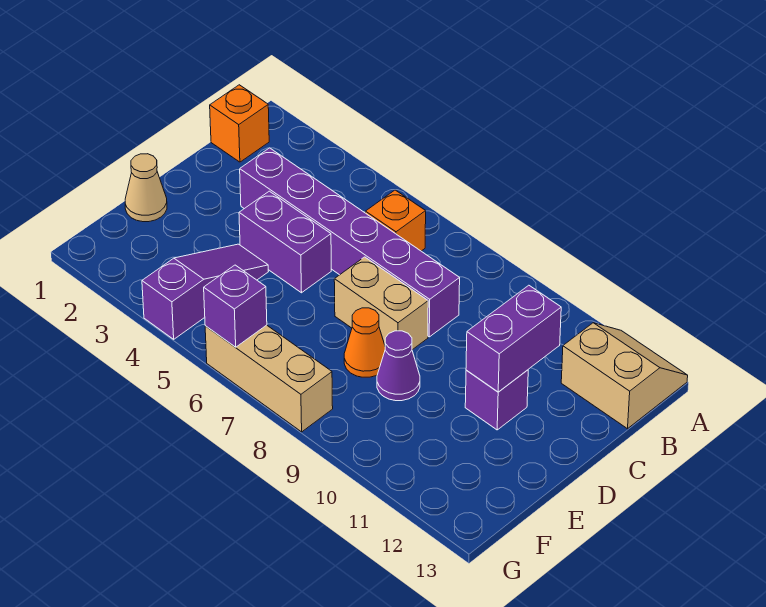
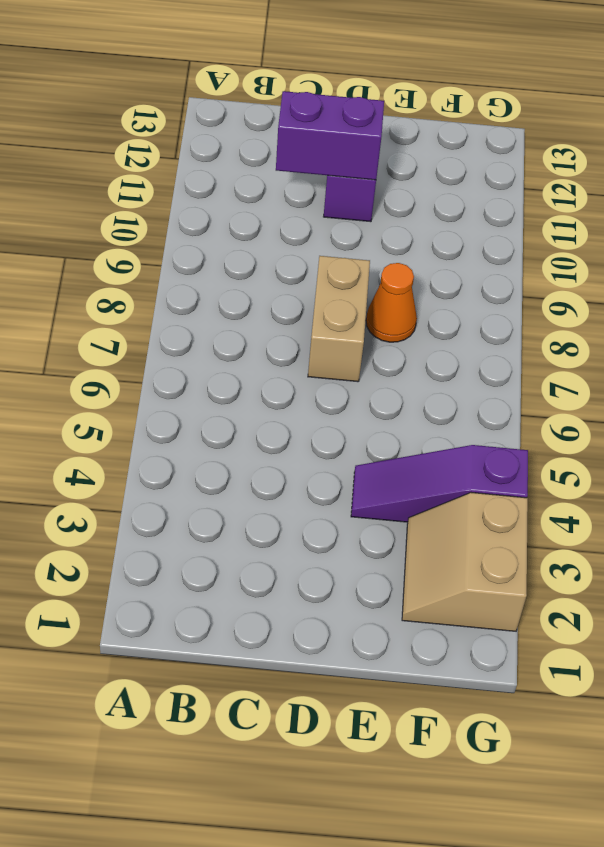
tan 2x2 slope [402,493,528,631] -> tan 2x2 slope moved to [561,323,688,429]
none -> orange 1x1 brick [210,85,269,162]
none -> orange 1x1 brick [365,190,426,251]
none -> purple 1x6 brick [240,148,460,337]

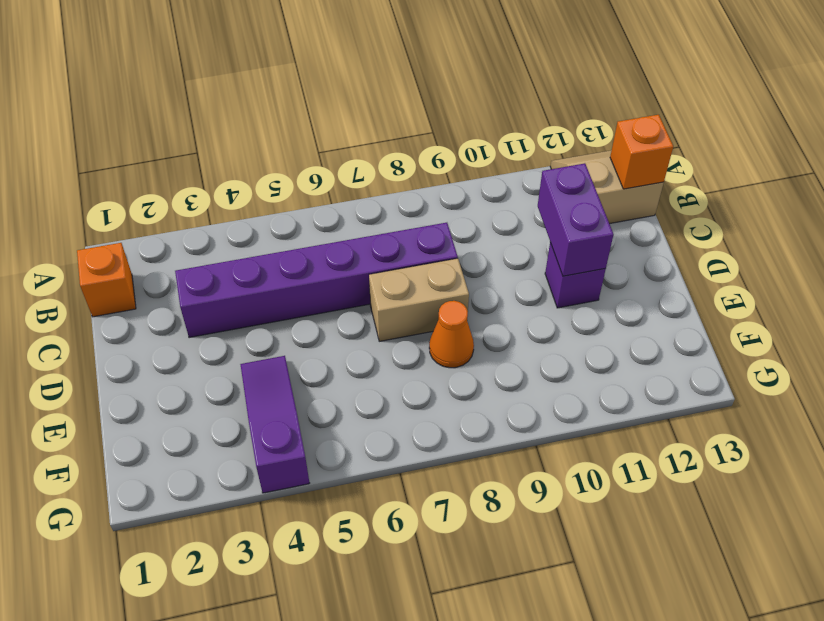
orange 1x1 brick [610,115,673,189] -> orange 1x1 brick moved to [365,190,426,251]
none -> purple 1x2 brick [239,191,331,293]
none -> tan 1x1 cone [125,154,167,222]
none -> purple 1x1 cone [377,331,420,401]

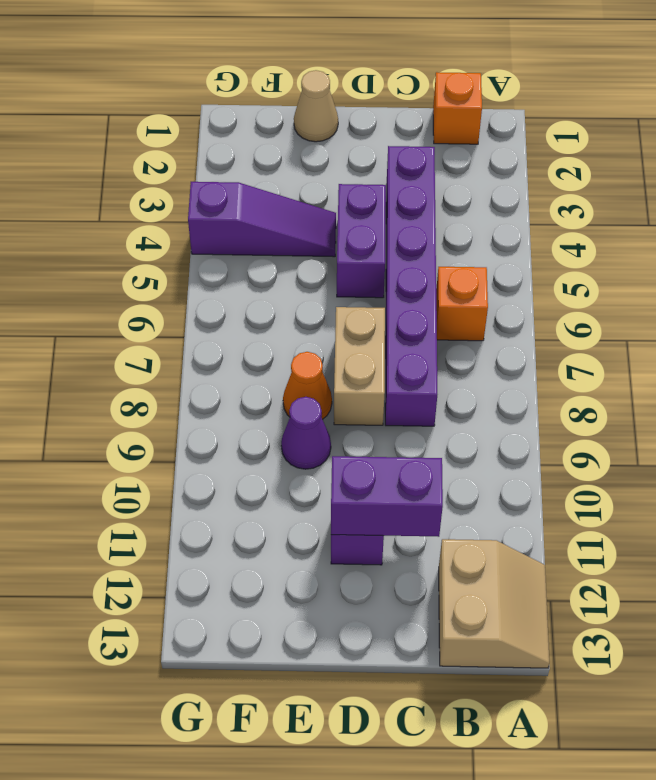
none -> tan 1x3 brick [205,325,333,432]
none -> purple 1x1 brick [204,265,267,347]

